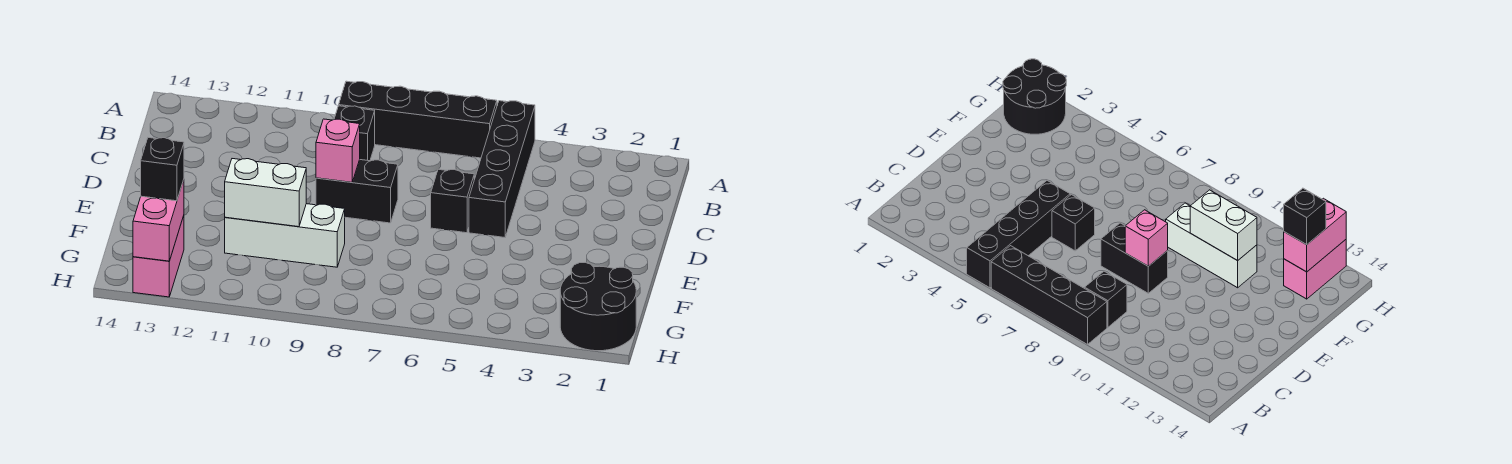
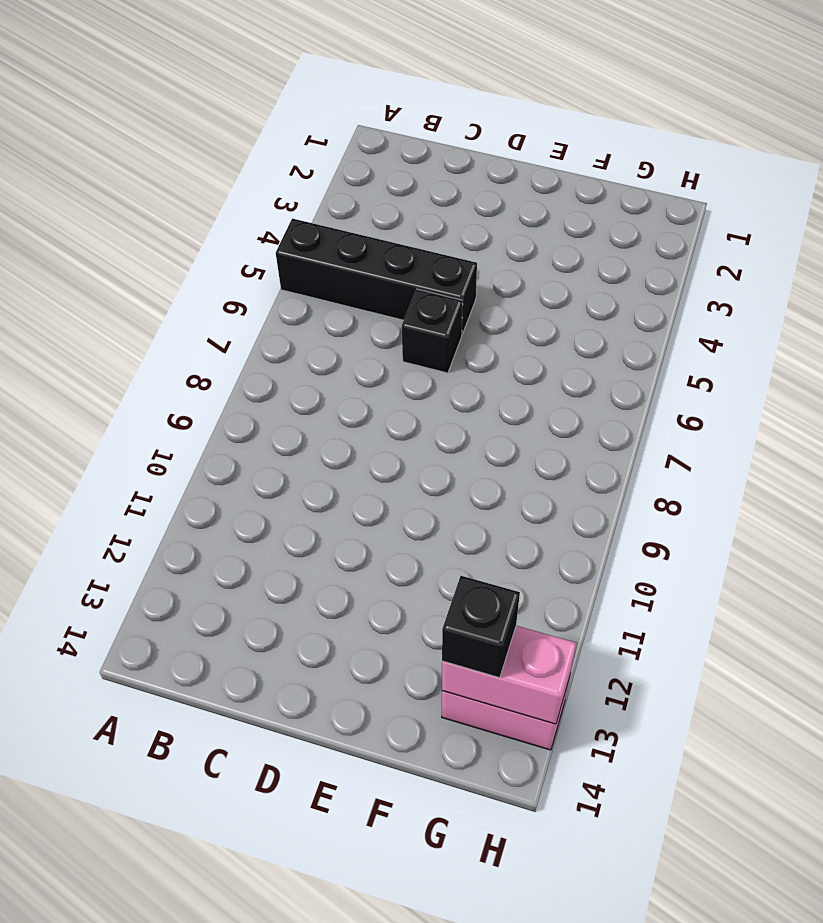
none -> black 1x4 brick [339,81,497,158]
none -> black 1x1 brick [334,106,375,161]
none -> black 1x2 brick [316,160,398,223]

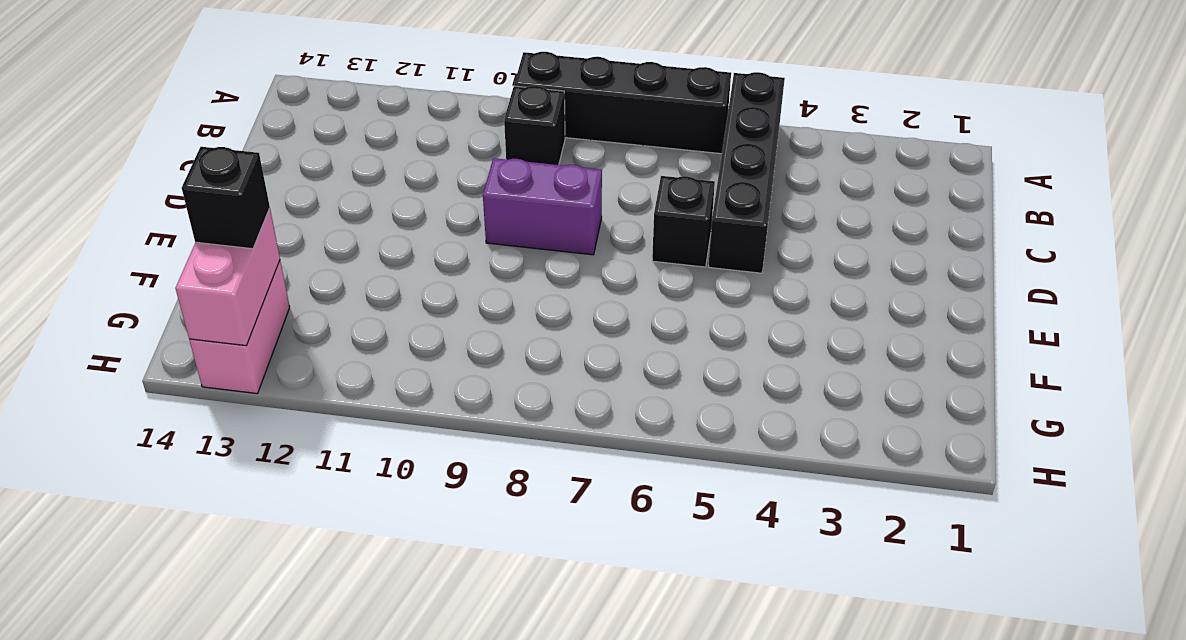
purple 1x2 brick [483,158,602,255] -> black 1x2 brick [316,160,398,223]
none -> white 1x3 brick [225,204,345,267]
none -> black 2x2 round brick [560,263,636,351]
none -> pink 1x1 brick [316,119,360,182]

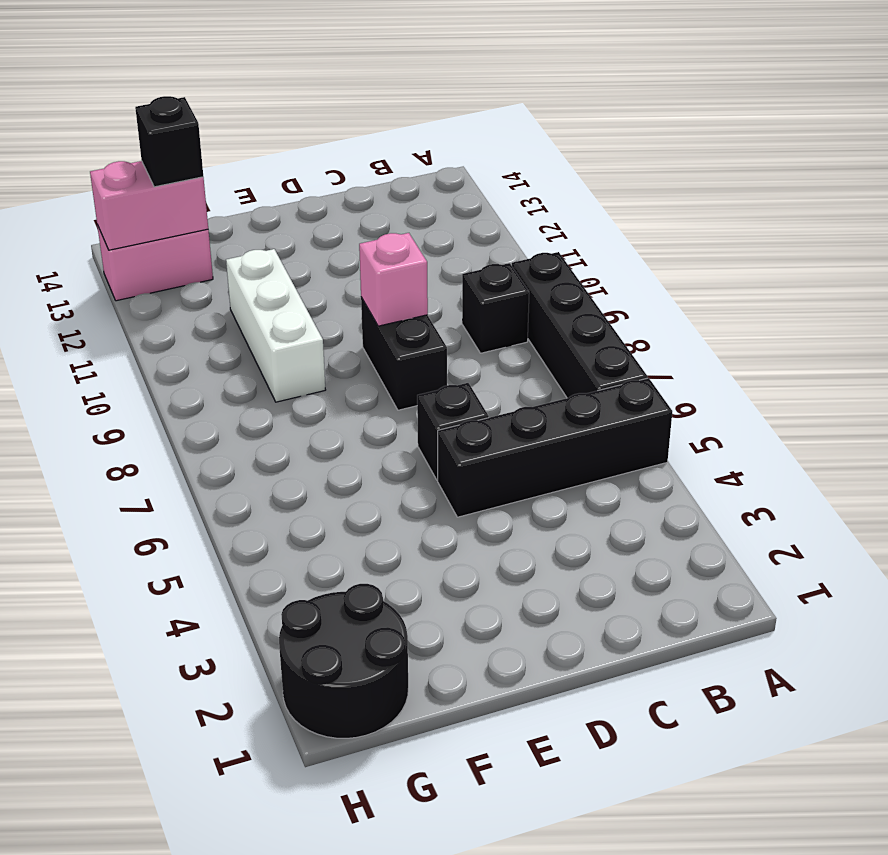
none -> white 1x2 brick [225,159,306,227]

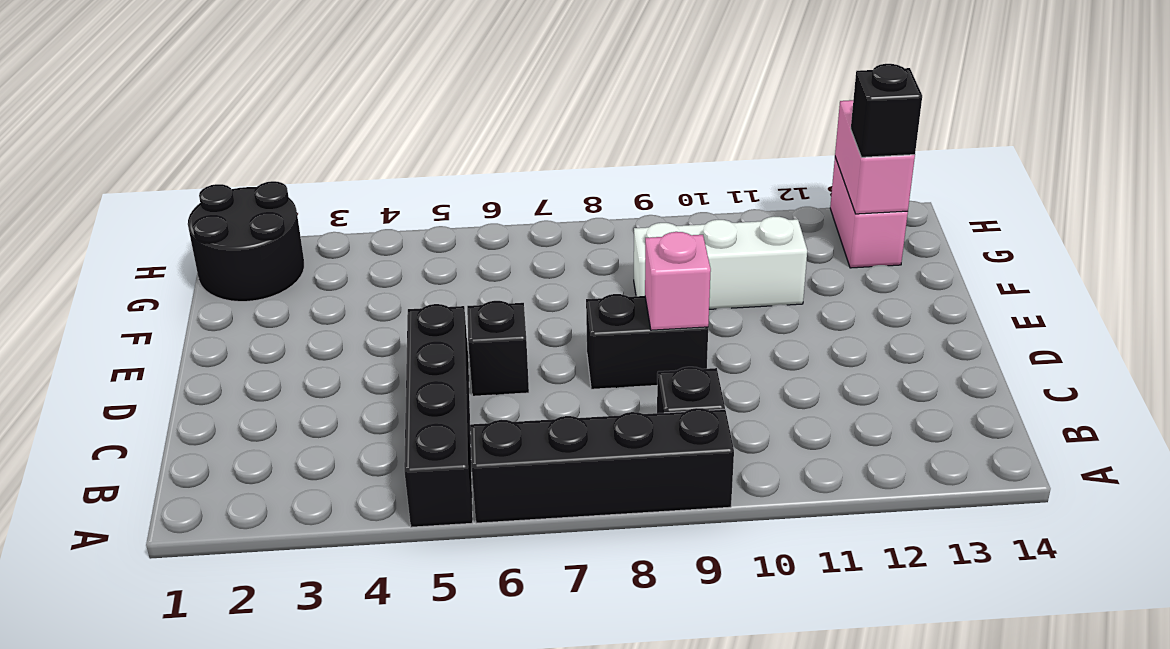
none -> white 1x2 brick [225,159,306,227]

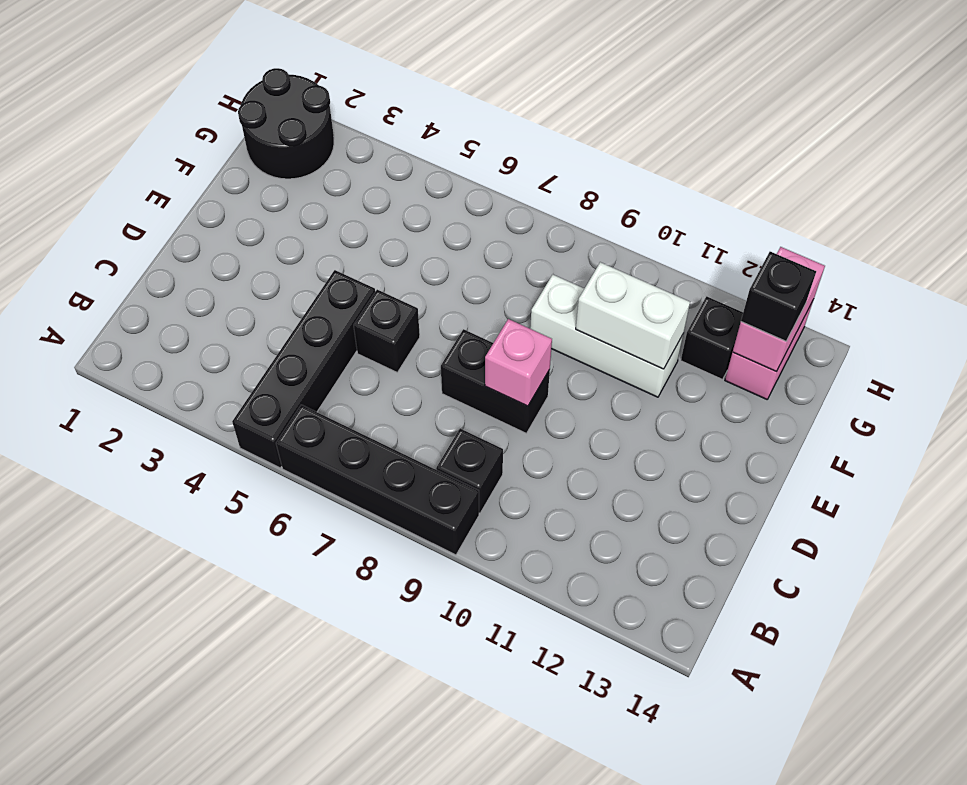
black 1x1 brick [681,296,743,379] -> none

